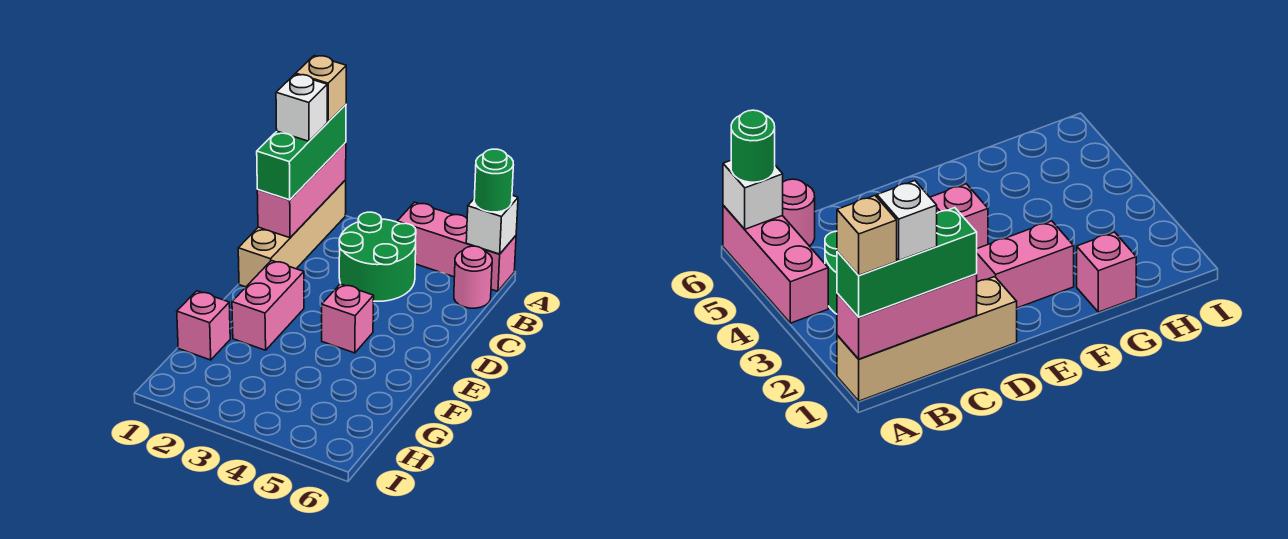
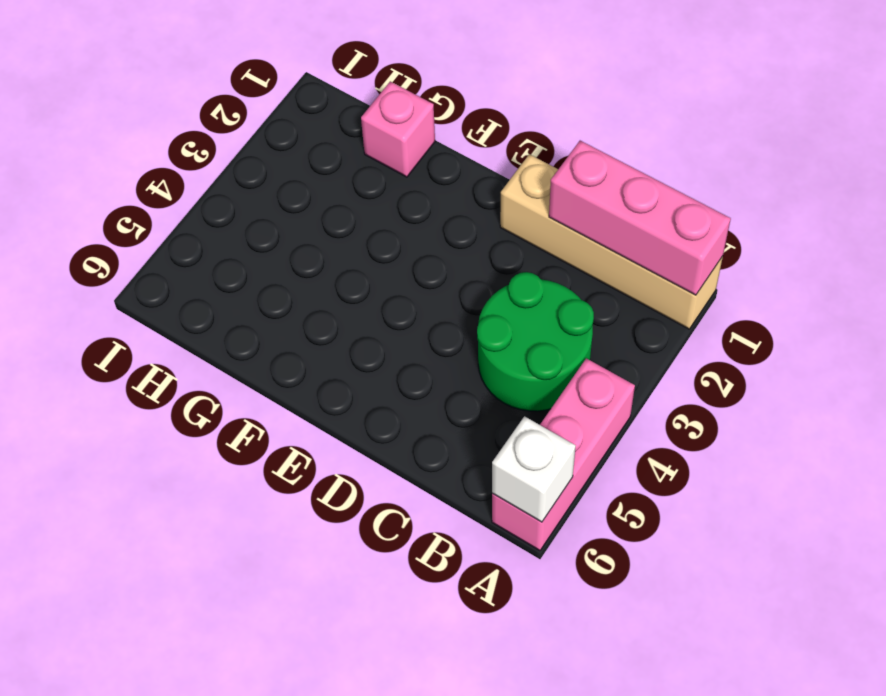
none -> pink 1x1 round brick [454,246,492,308]
none -> pink 1x2 brick [232,260,304,350]
none -> pink 1x1 brick [322,284,374,353]

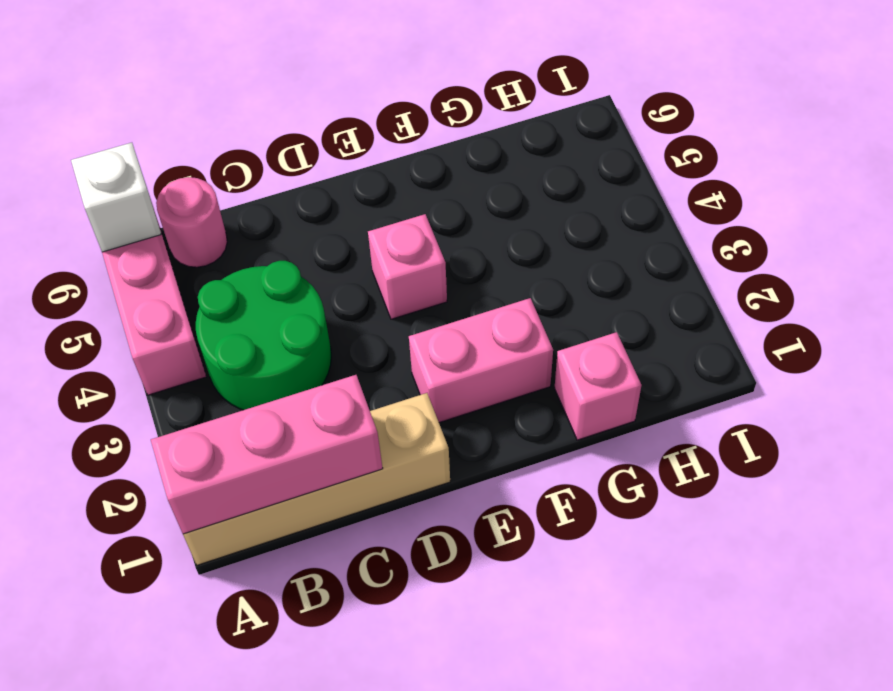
none -> green 1x3 brick [257,105,346,200]
none -> green 1x1 round brick [474,149,513,212]
none -> tan 1x1 brick [296,56,346,122]

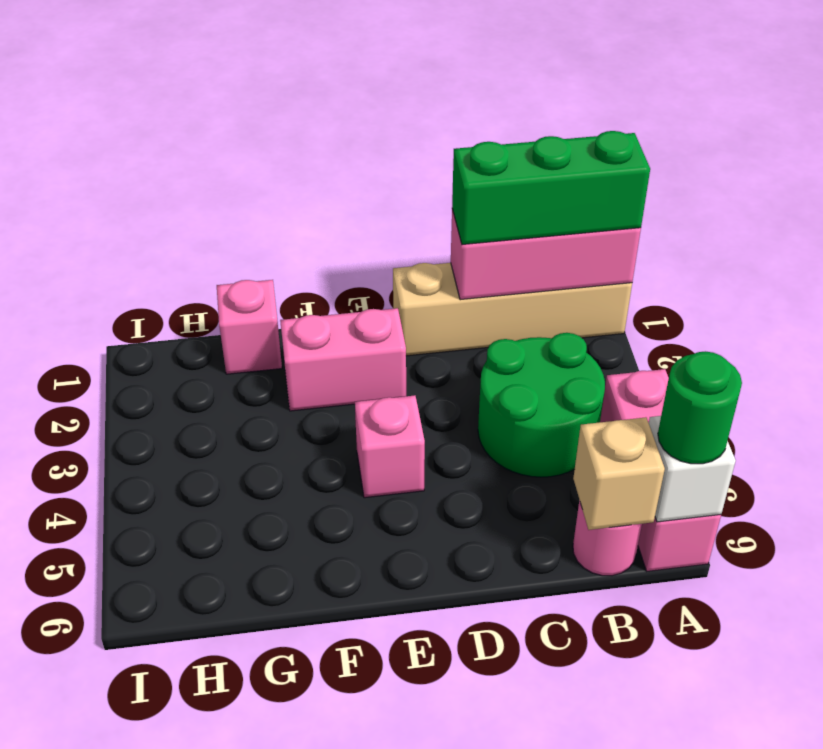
tan 1x1 brick [573,417,665,530] -> tan 1x1 brick moved to [296,56,346,122]
none -> white 1x1 brick [276,74,327,141]

